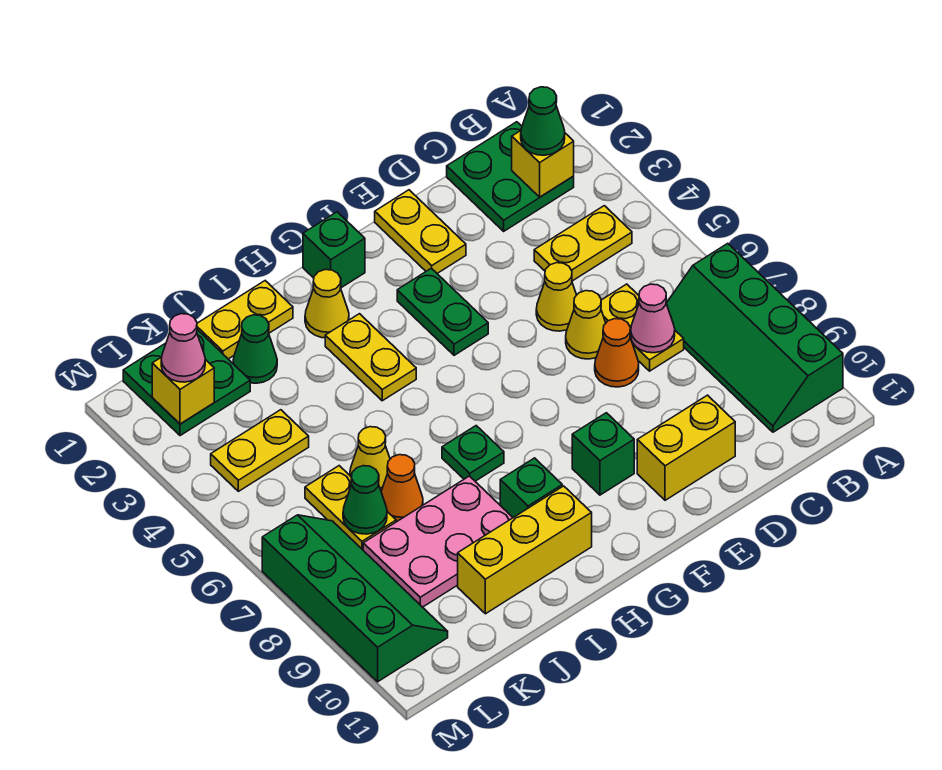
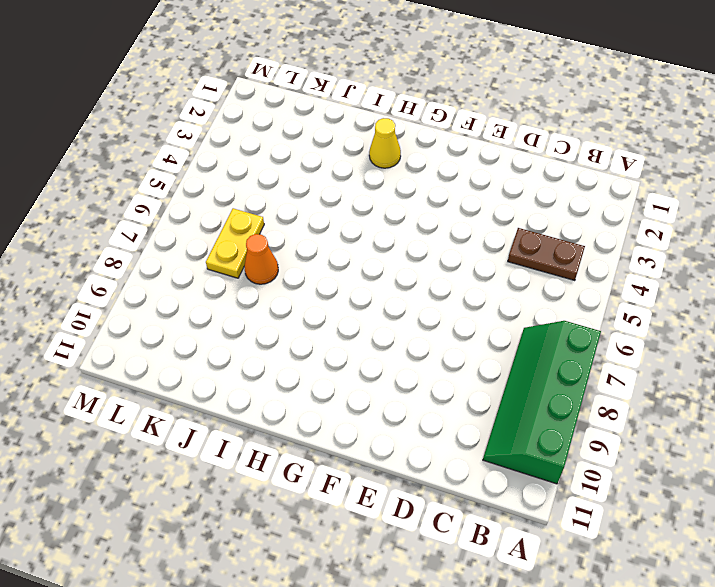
brown 1x2 plate [508,228,585,281] -> yellow 1x2 plate [534,206,632,281]
none -> green 2x2 plate [447,122,574,231]
none -> yellow 1x2 plate [601,284,684,371]
none -> yellow 1x1 cone [536,263,576,331]
none -> yellow 1x1 cone [566,291,606,359]

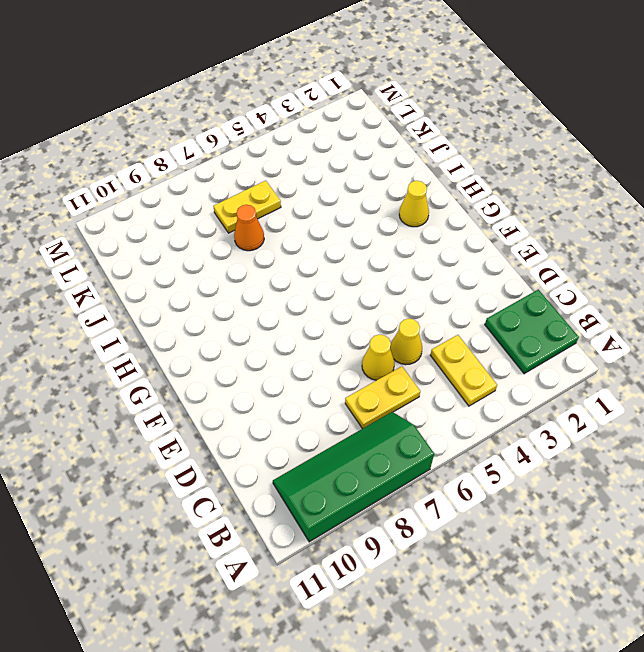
none -> orange 1x1 cone [595,319,639,387]
none -> yellow 1x2 brick [637,395,735,500]
none -> yellow 1x2 plate [375,190,466,273]
none -> green 1x2 plate [397,268,488,355]

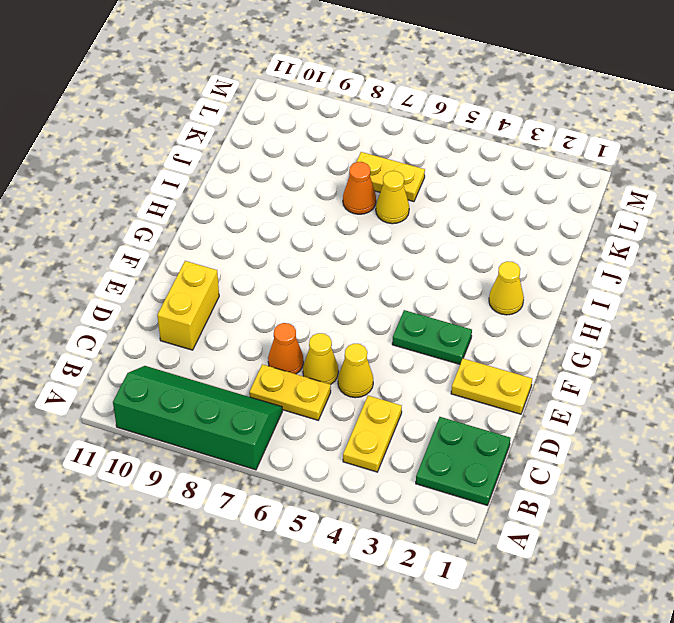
none -> green 1x1 brick [572,413,634,495]
none -> green 1x1 brick [303,212,365,288]
none -> yellow 1x2 plate [325,314,416,401]
none -> green 1x1 plate [442,426,504,481]

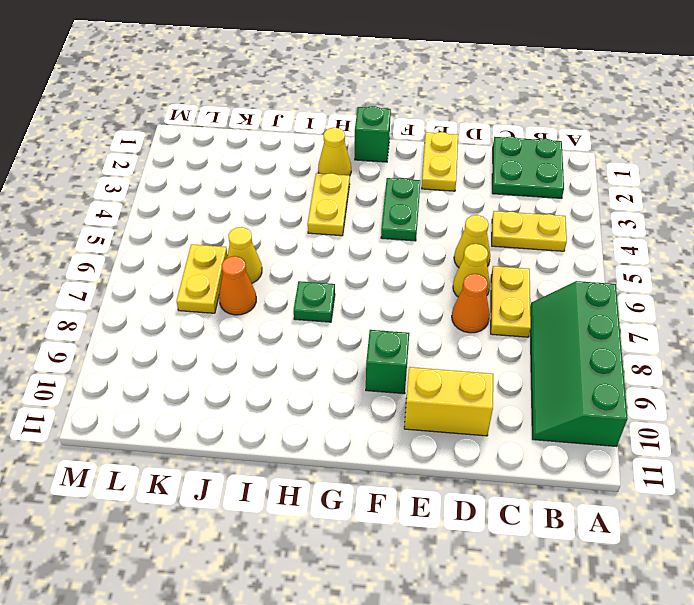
none -> green 1x1 brick [500,458,562,518]
none -> yellow 1x3 brick [458,486,592,614]
none -> yellow 1x2 plate [197,281,293,359]
none -> pink 2x3 plate [363,476,513,607]

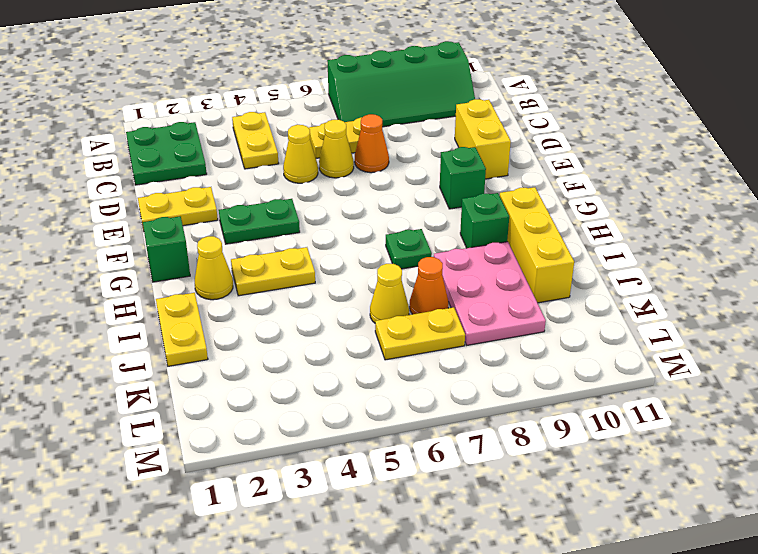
none -> green 1x1 cone [233,315,277,383]
none -> green 2x2 plate [123,330,250,436]
none -> yellow 1x2 plate [211,410,309,491]
none -> green 2x4 slope [262,515,448,682]

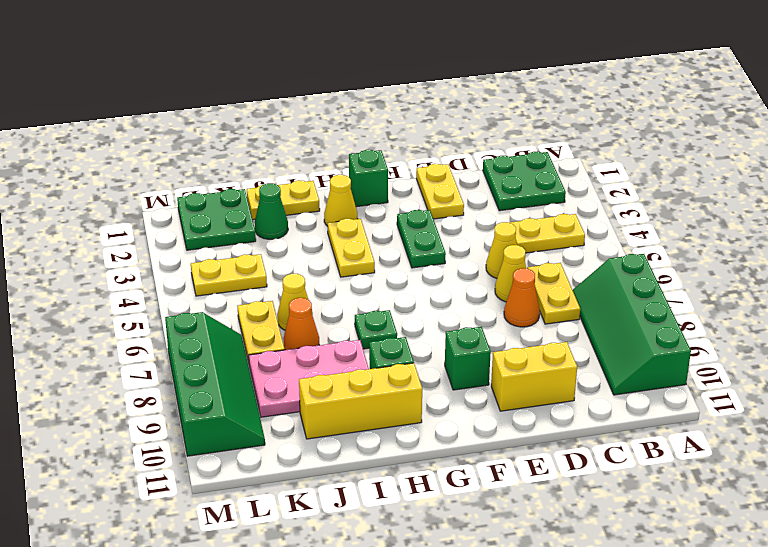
none -> yellow 1x1 brick [512,131,574,197]
none -> pink 1x1 cone [631,284,675,353]
none -> green 1x1 cone [343,466,387,534]
none -> yellow 1x1 brick [152,357,214,424]

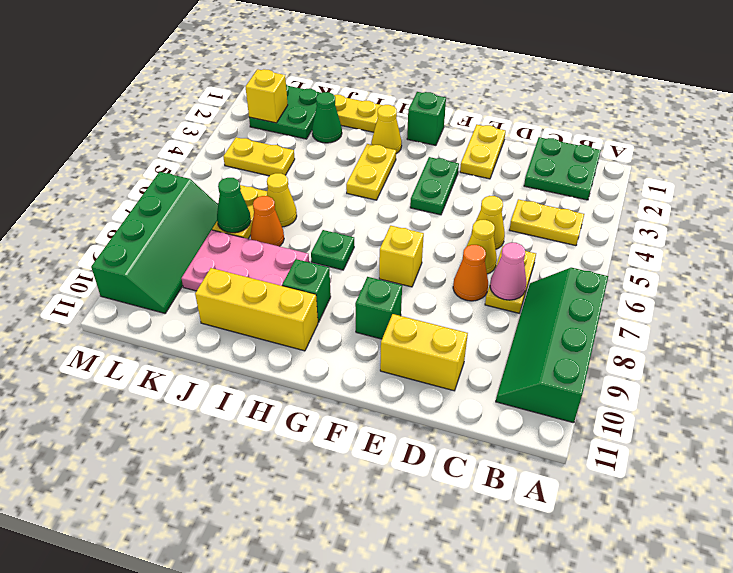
yellow 1x1 brick [379,226,424,287] -> yellow 1x1 brick moved to [512,131,574,197]
none -> green 1x1 cone [521,87,565,155]
none -> pink 1x1 cone [161,314,205,382]

